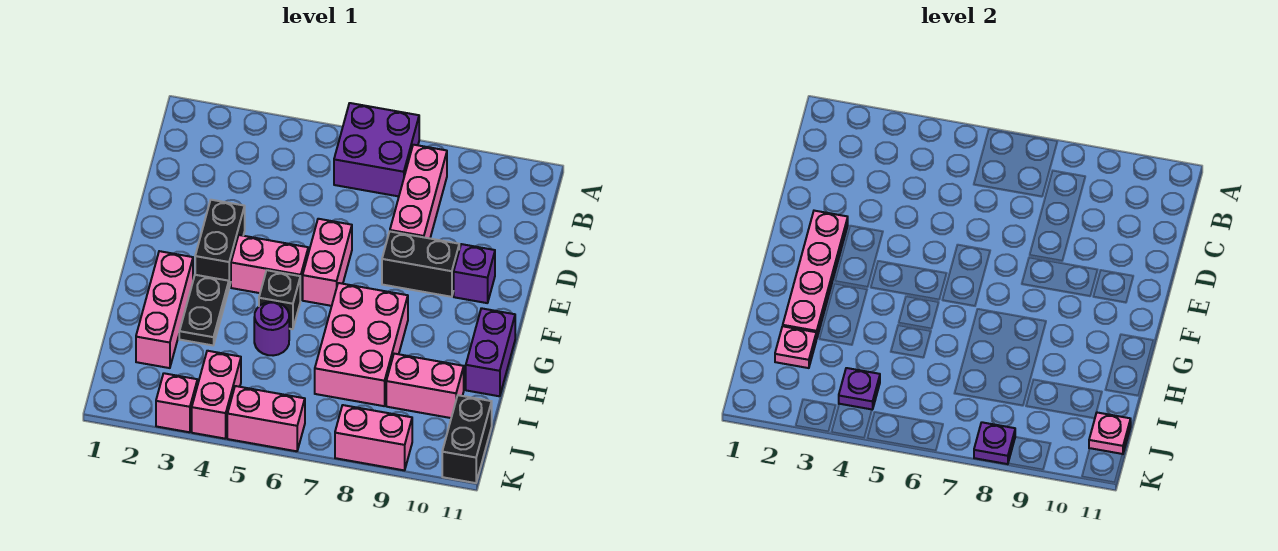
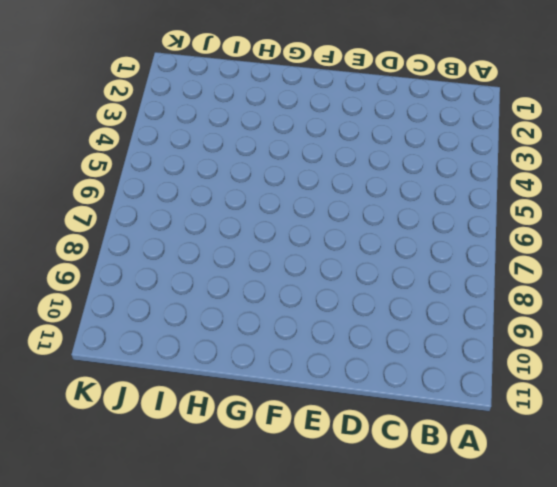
none -> purple 2x2 brick [334,103,419,196]
none -> pink 1x3 brick [390,145,447,238]
none -> black 1x2 brick [195,200,245,287]

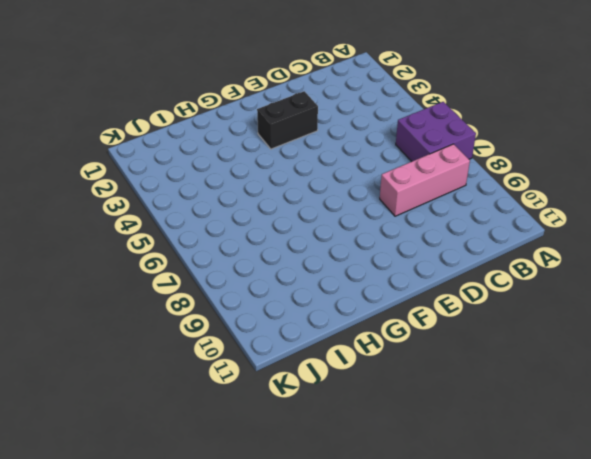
none -> pink 1x2 brick [303,219,352,306]
none -> black 1x2 brick [382,232,459,297]
none -> purple 1x1 brick [454,244,495,303]

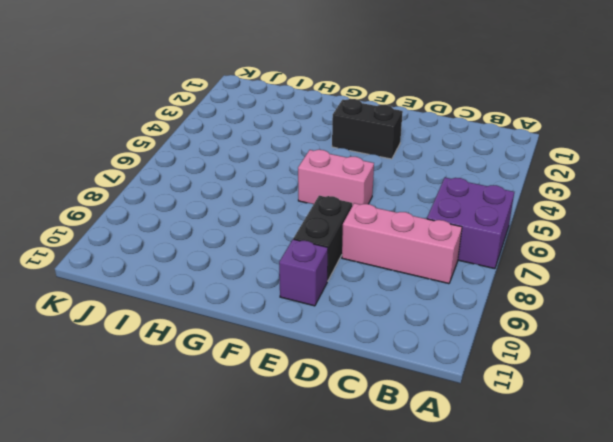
none -> pink 1x2 brick [231,235,308,300]
none -> pink 1x3 brick [136,251,193,368]
none -> black 1x2 plate [179,275,229,345]

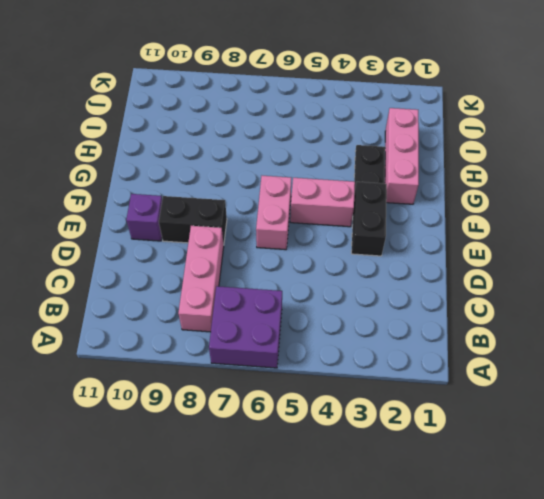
none -> black 1x1 brick [259,270,300,329]
none -> pink 2x3 brick [315,283,408,406]
none -> purple 1x2 brick [466,308,515,396]

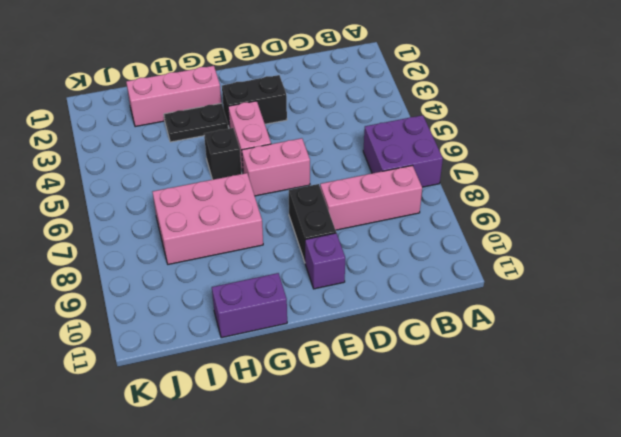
none -> purple 1x1 round brick [254,302,289,356]
none -> pink 1x2 brick [386,354,464,418]
none -> pink 1x2 brick [192,351,241,439]

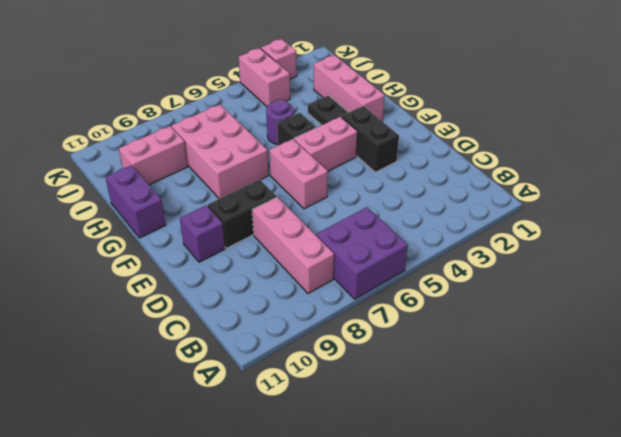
none -> black 1x2 brick [442,395,492,483]
none -> pink 1x2 brick [227,386,305,451]
none -> pink 1x2 brick [335,405,412,470]

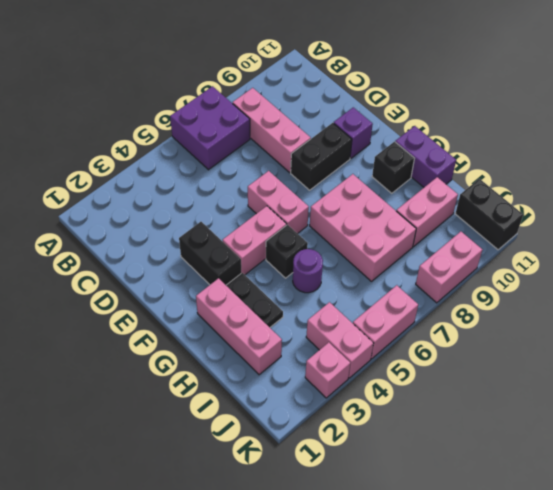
black 1x1 brick [372,142,414,193] -> none
none -> pink 1x4 plate [783,211,848,339]
none -> pink 1x1 plate [775,326,816,368]
none -> purple 1x1 plate [839,368,880,409]

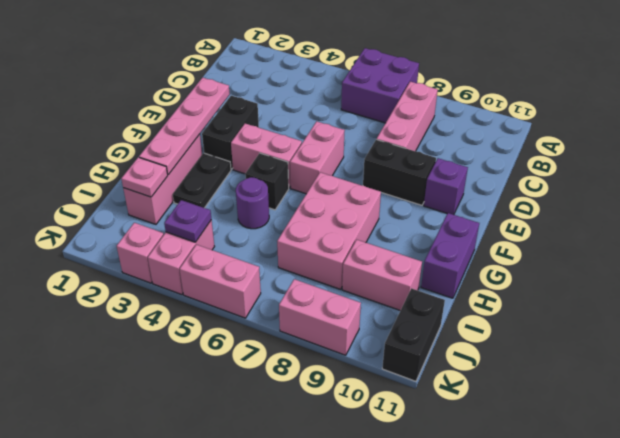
none -> pink 1x1 plate [1089,413,1131,454]
none -> purple 1x1 plate [974,422,1015,464]

